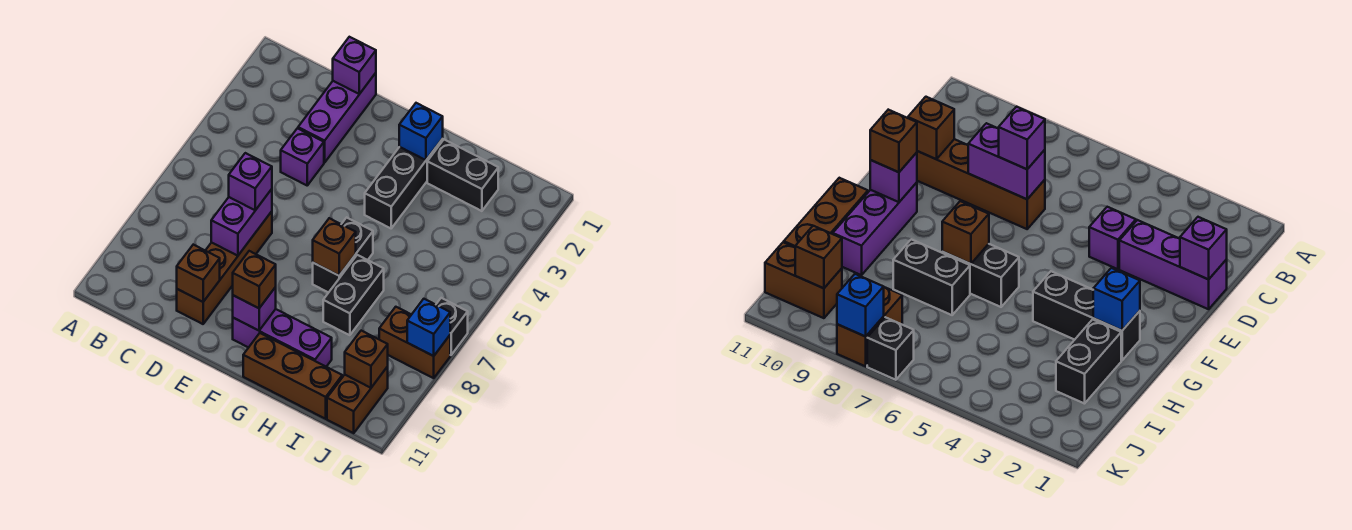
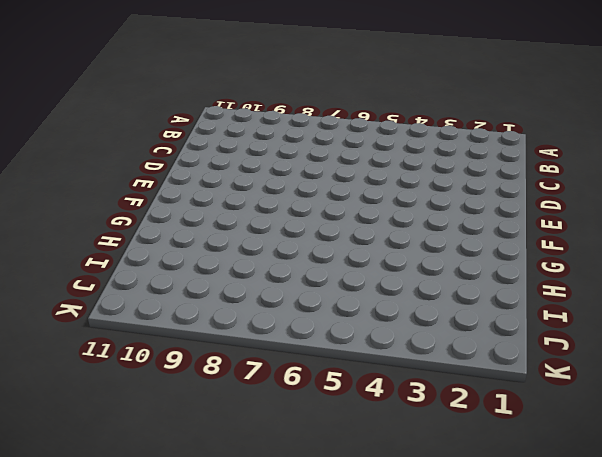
none -> purple 1x3 brick [298,73,376,162]
none -> purple 1x1 brick [281,128,324,185]
none -> brown 1x4 brick [177,211,272,324]

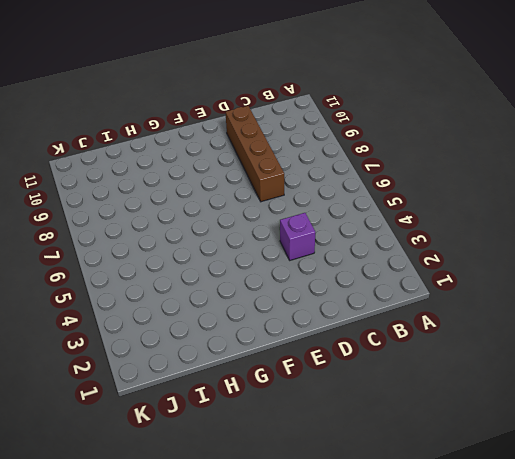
none -> purple 1x3 brick [298,73,376,162]
none -> purple 1x3 brick [233,309,332,367]
none -> black 1x3 brick [365,139,443,228]

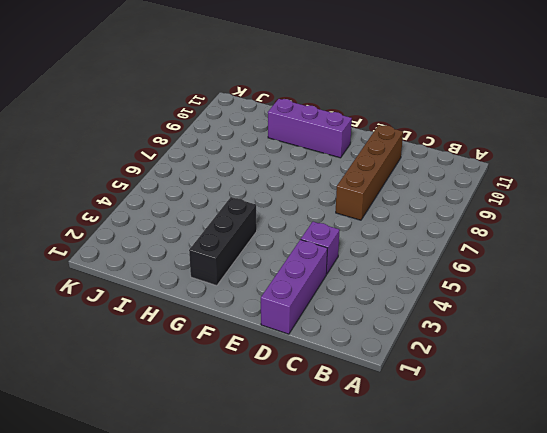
none -> black 1x2 brick [313,217,373,293]
none -> brown 1x3 brick [243,333,342,419]
none -> black 1x2 brick [427,140,498,211]

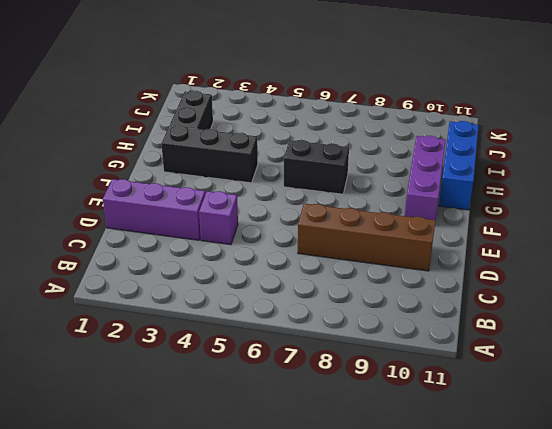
blue 1x3 brick [439,121,479,210] -> brown 1x3 brick [243,333,342,419]
none -> black 1x2 brick [323,255,384,335]
none -> brown 1x2 brick [379,307,450,378]
none -> brown 1x2 brick [327,367,388,433]

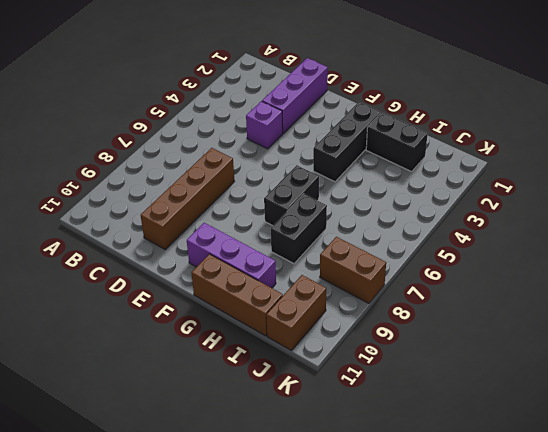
none -> black 1x1 brick [436,298,468,355]
none -> purple 1x1 brick [333,37,376,94]
none -> purple 1x2 brick [211,189,272,256]

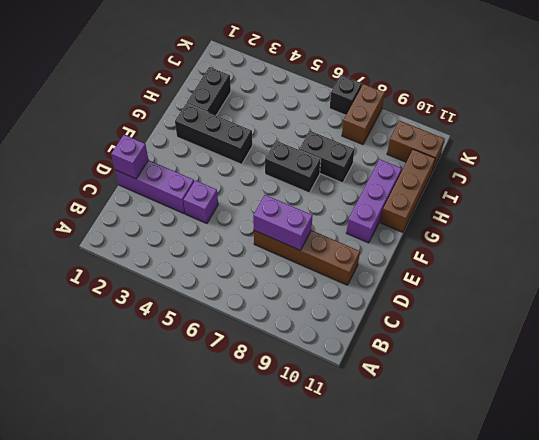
none -> brown 1x1 brick [177,245,220,302]
none -> purple 1x1 brick [233,287,276,331]
none -> blue 1x1 brick [399,103,443,160]

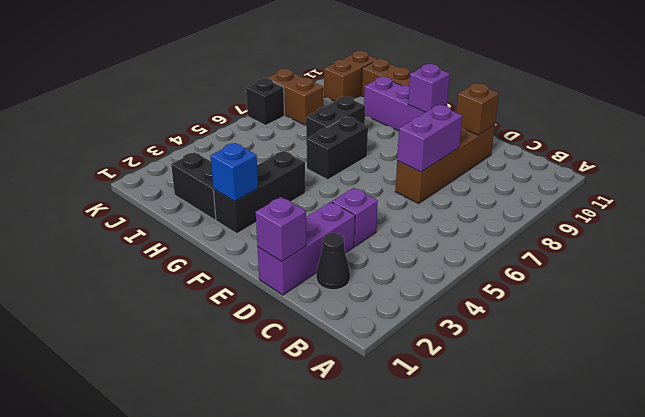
black 1x1 cone [316,233,350,290] -> none
none -> brown 1x1 brick [313,218,356,276]
none -> brown 1x1 brick [345,331,388,388]
none -> blue 1x1 brick [407,299,450,356]

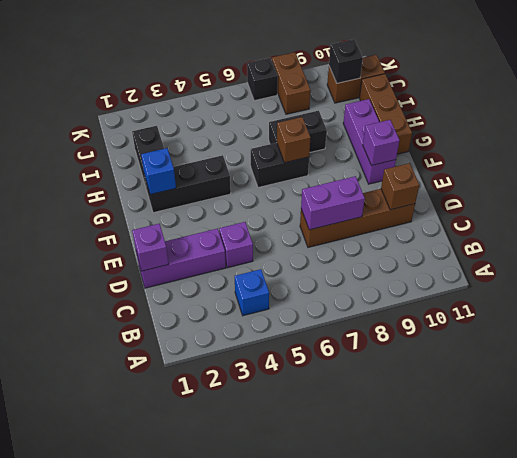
blue 1x1 brick [235,269,269,316] -> blue 1x1 brick moved to [407,299,450,356]
black 1x1 brick [329,39,363,83] -> brown 1x1 brick [345,331,388,388]
none -> purple 1x1 brick [229,153,272,210]
none -> brown 1x1 brick [233,251,276,308]

